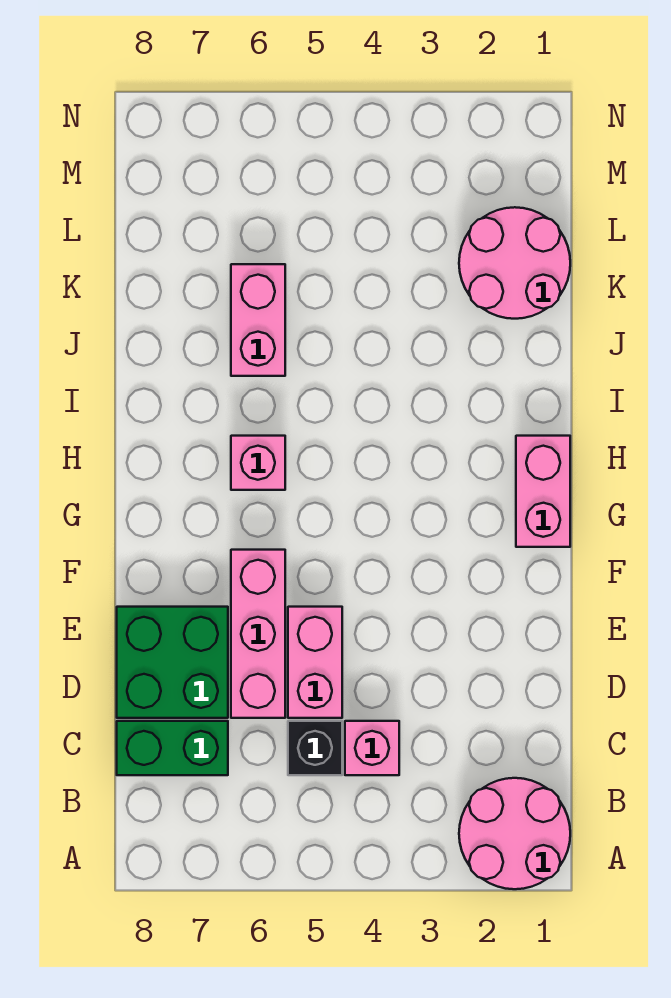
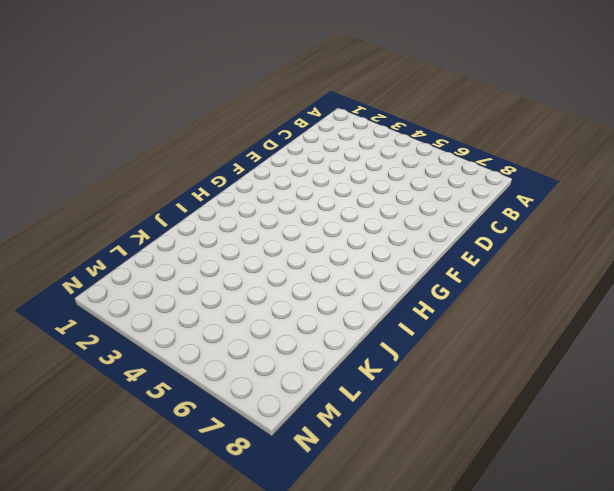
none -> pink 2x2 round brick [459,778,570,889]
none -> pink 1x1 brick [345,721,399,775]

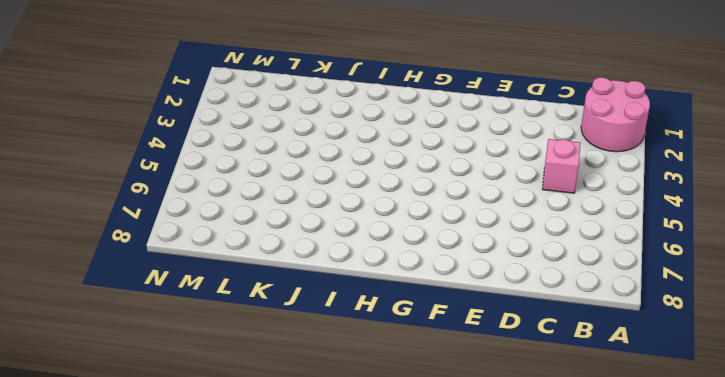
none -> black 1x1 brick [288,721,342,775]
none -> green 1x2 brick [117,721,228,775]

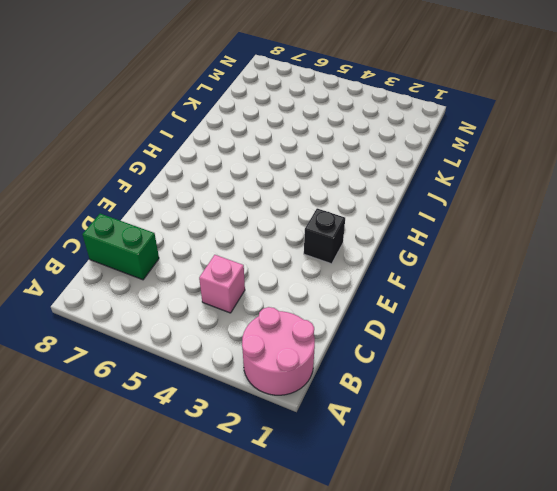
black 1x1 brick [304,208,345,264] -> black 1x1 brick moved to [288,721,342,775]
none -> pink 1x2 brick [288,607,342,718]
none -> pink 1x3 brick [231,550,285,718]

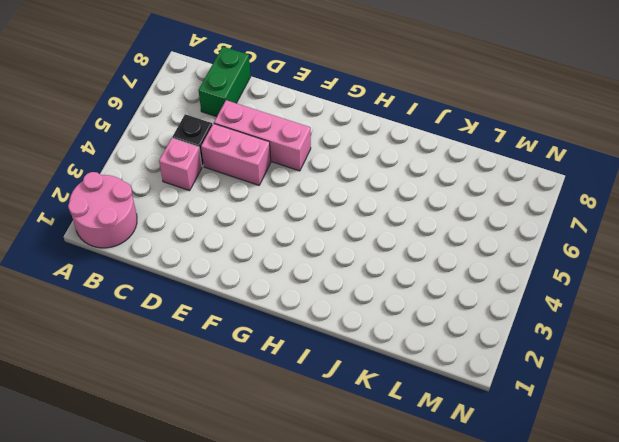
none -> green 2x2 brick [117,607,228,718]
none -> pink 1x2 brick [516,436,570,547]

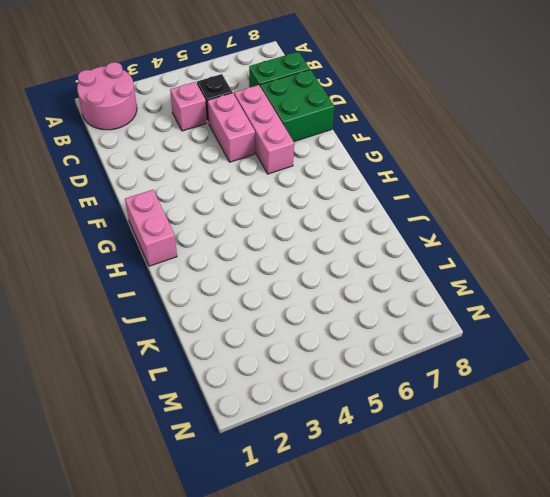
none -> pink 1x1 brick [231,436,285,490]
none -> pink 1x2 brick [231,264,285,376]

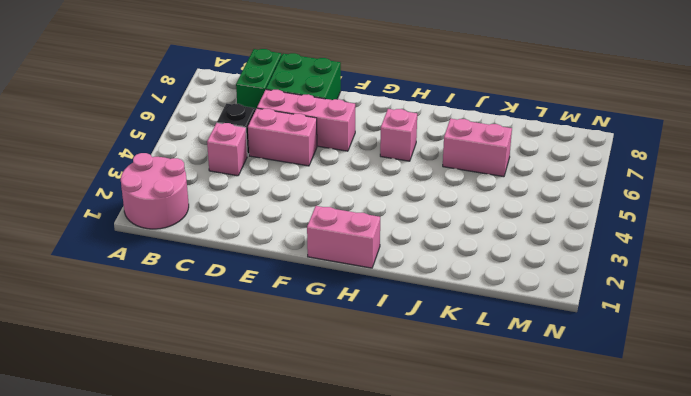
none -> pink 2x2 round brick [459,207,570,319]

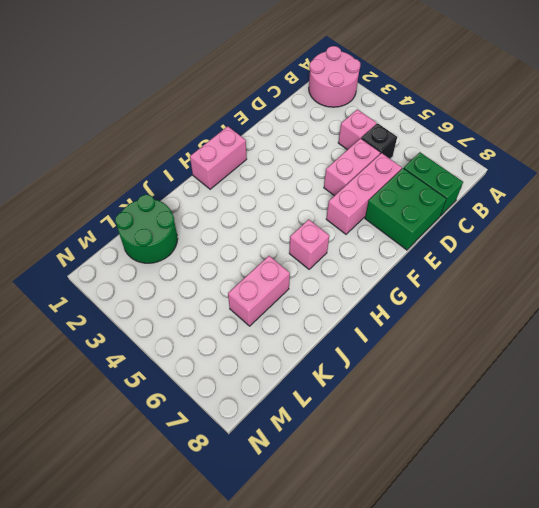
green 2x2 round brick [115,195,177,263] -> pink 2x2 round brick [459,207,570,319]

